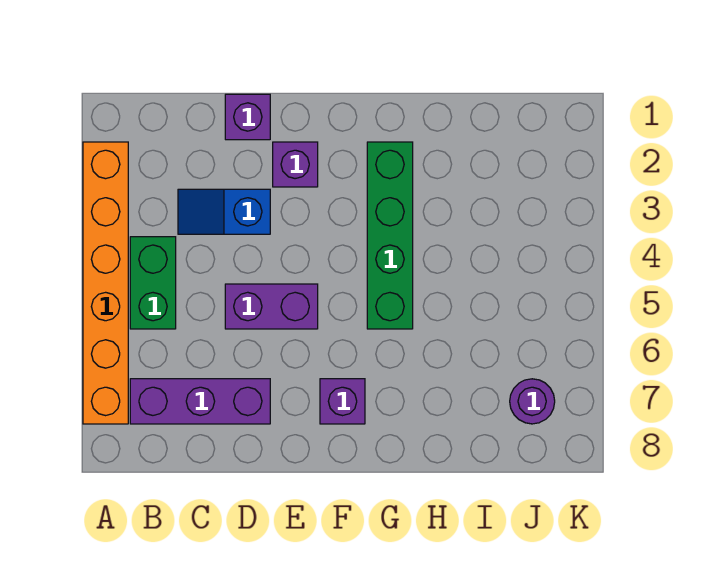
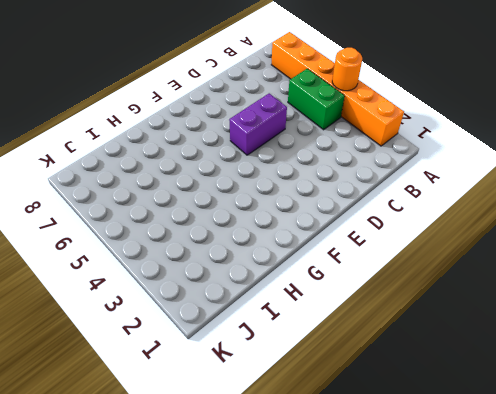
orange 1x1 round brick [332,48,362,91] -> none
none -> purple 1x3 brick [130,379,270,424]
none -> blue 1x2 slope [178,189,270,234]

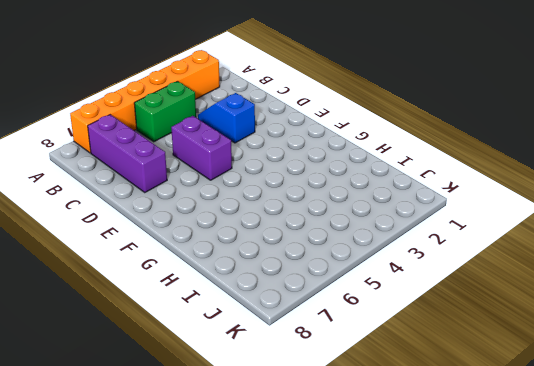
none -> purple 1x1 brick [225,94,270,140]
none -> purple 1x1 brick [273,142,318,187]

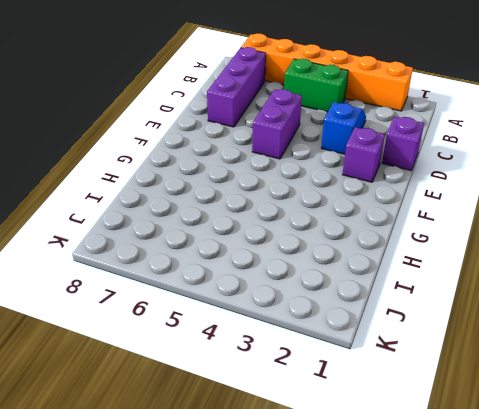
none -> purple 1x1 brick [320,379,365,424]
none -> green 1x4 brick [367,142,413,329]

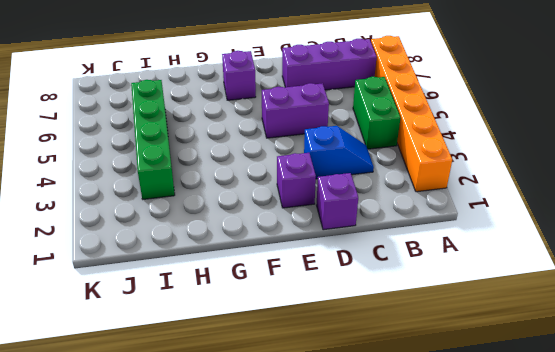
green 1x4 brick [131,80,175,199] -> green 1x4 brick moved to [367,142,413,329]
none -> purple 1x1 round brick [510,379,555,424]

